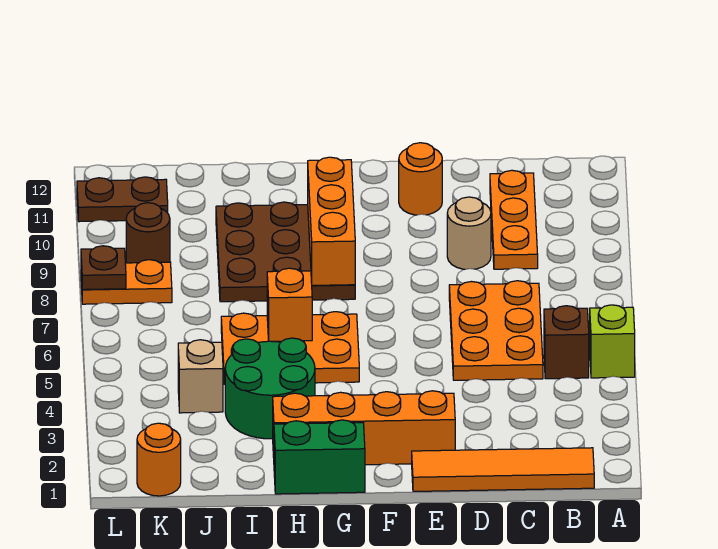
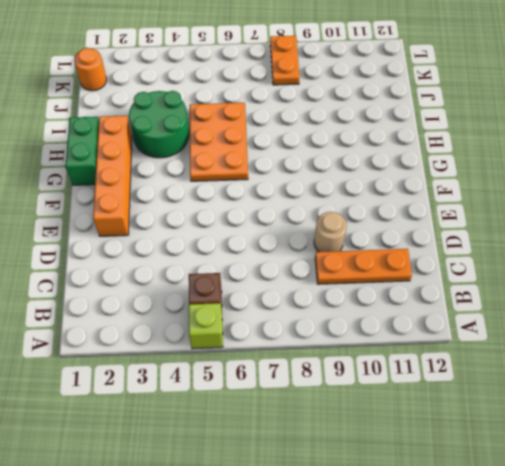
none -> orange 1x4 tile [412,448,594,491]
none -> orange 2x3 plate [449,281,543,380]
none -> orange 1x1 round brick [399,143,442,215]

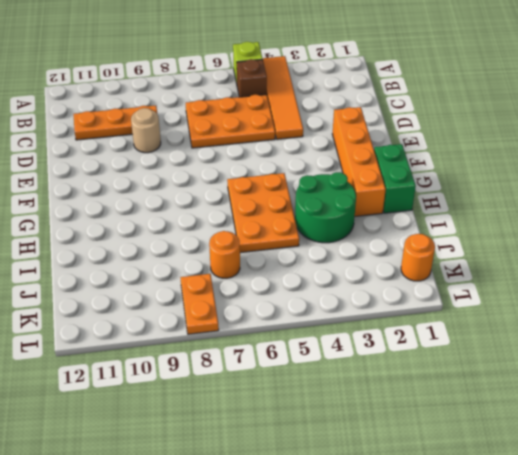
orange 1x4 tile [263,56,303,139] -> orange 1x4 tile moved to [412,448,594,491]
orange 1x1 round brick [209,231,240,278] -> orange 1x1 round brick moved to [399,143,442,215]
none -> brown 3x3 plate [216,202,355,302]
none -> tan 1x1 brick [178,340,223,413]
none -> brown 1x1 round brick [126,203,170,263]

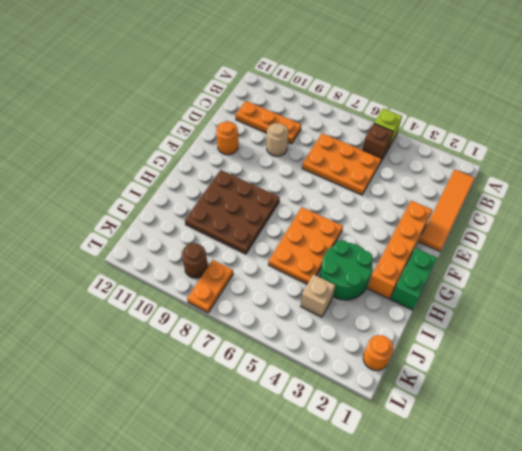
none -> brown 1x2 plate [77,177,168,222]
none -> orange 1x3 brick [308,157,355,285]
none -> orange 1x1 brick [267,268,312,341]

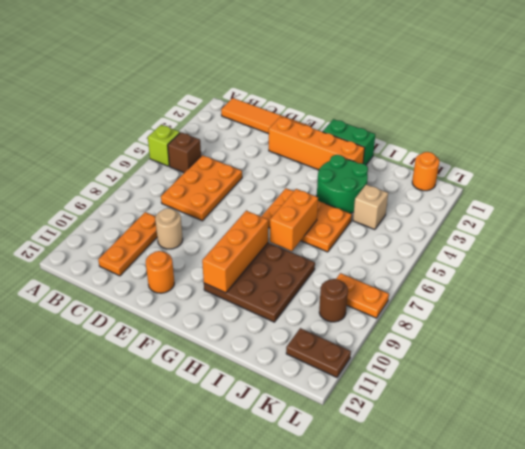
orange 1x2 brick [270,189,318,251] -> orange 1x1 brick [267,268,312,341]
none -> brown 1x1 plate [81,246,126,290]

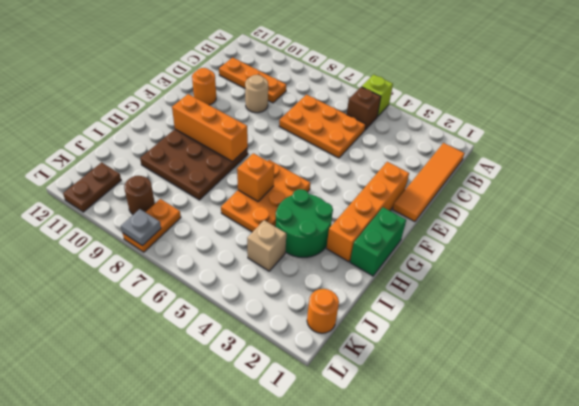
grey 1x1 plate [121,209,161,246] -> brown 1x1 plate [81,246,126,290]

